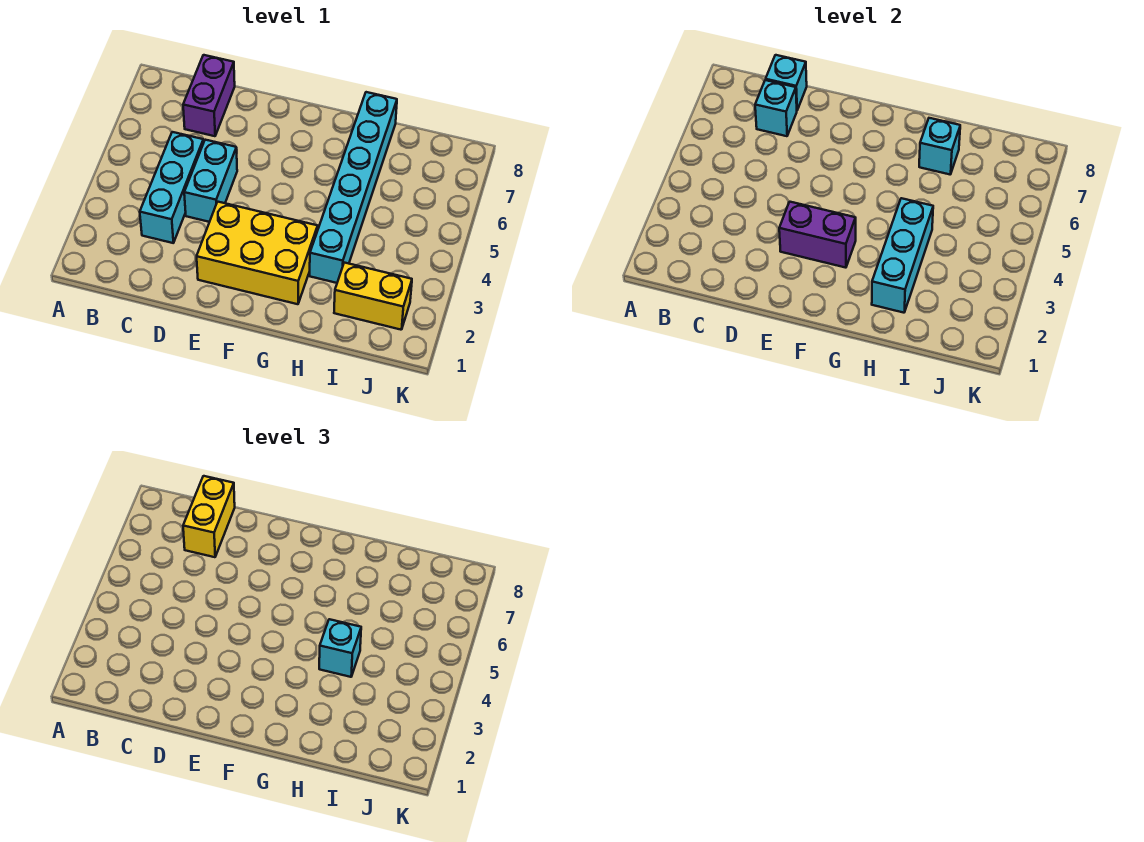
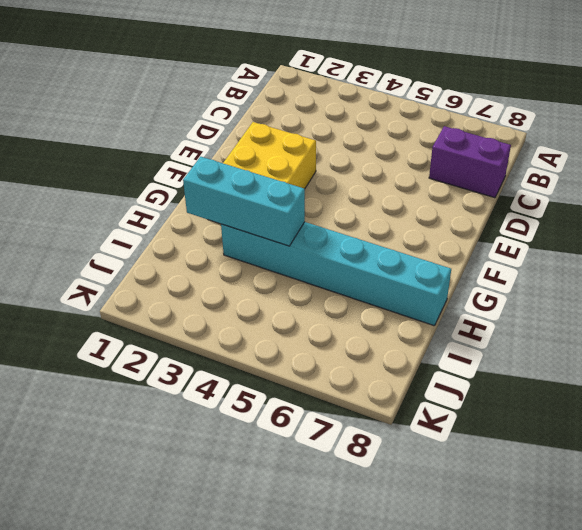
none -> cyan 1x3 brick [140,132,204,243]
none -> cyan 1x2 brick [184,140,237,222]
none -> yellow 1x2 brick [334,263,412,330]

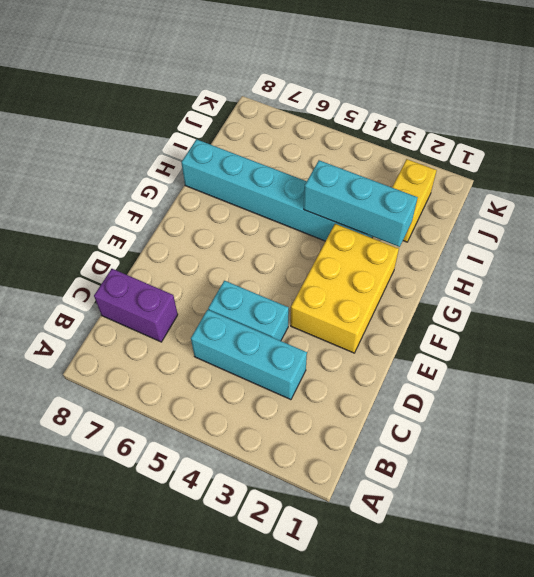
none -> cyan 1x1 brick [755,80,797,136]
none -> cyan 1x1 brick [766,55,807,110]
none -> purple 1x2 brick [779,202,856,268]

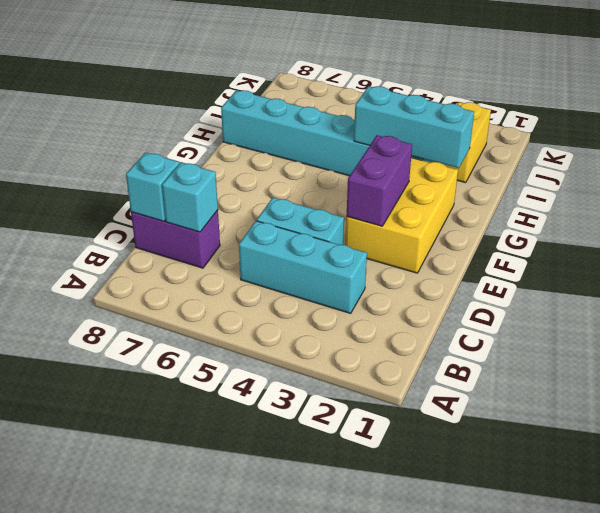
none -> cyan 1x1 brick [919,118,960,174]
none -> yellow 1x2 brick [183,476,235,557]
none -> cyan 1x1 brick [319,619,361,677]

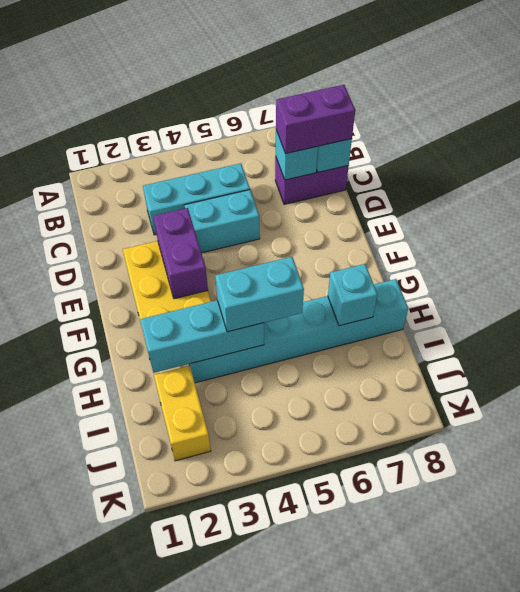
purple 1x2 brick [276,85,355,154] -> yellow 1x2 brick [183,476,235,557]
cyan 1x2 brick [215,257,304,332] -> cyan 1x1 brick [319,619,361,677]

